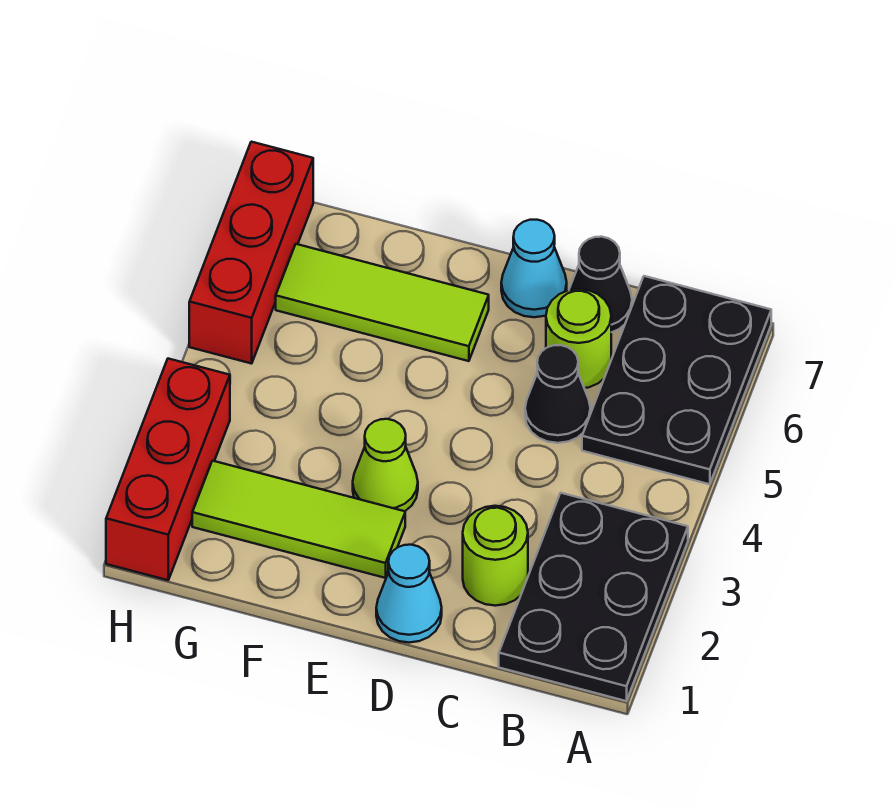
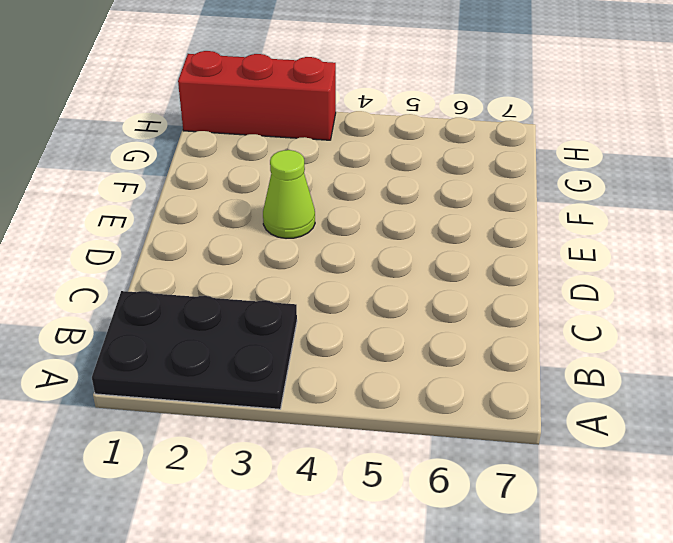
none -> black 2x3 plate [582,276,771,484]
none -> lime 1x1 round brick [463,506,528,606]
none -> black 1x1 cone [525,345,590,443]

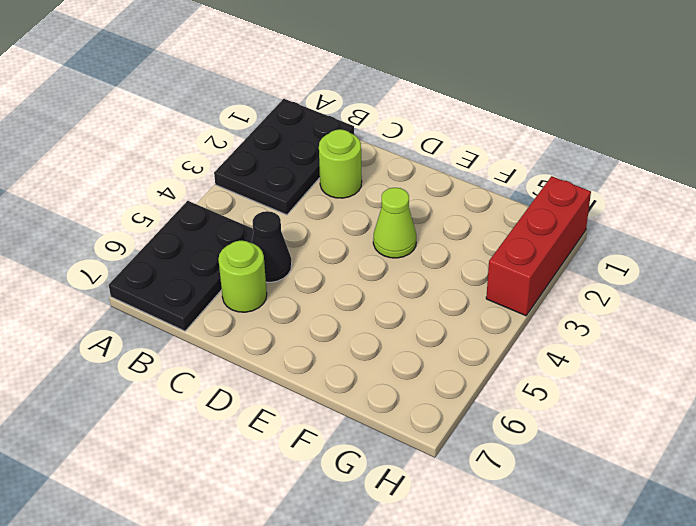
none -> black 1x1 cone [569,237,632,332]
none -> cyan 1x1 cone [376,545,442,643]
none -> cyan 1x1 cone [501,220,567,317]

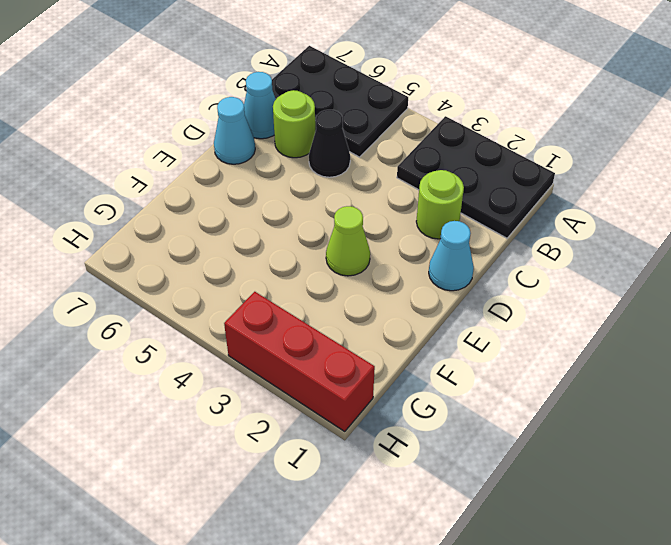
cyan 1x1 cone [244,72,276,139] -> black 1x1 cone [569,237,632,332]
none -> lime 1x3 tile [192,461,405,578]
none -> lime 1x3 tile [276,244,489,361]
none -> red 1x3 brick [189,142,313,364]

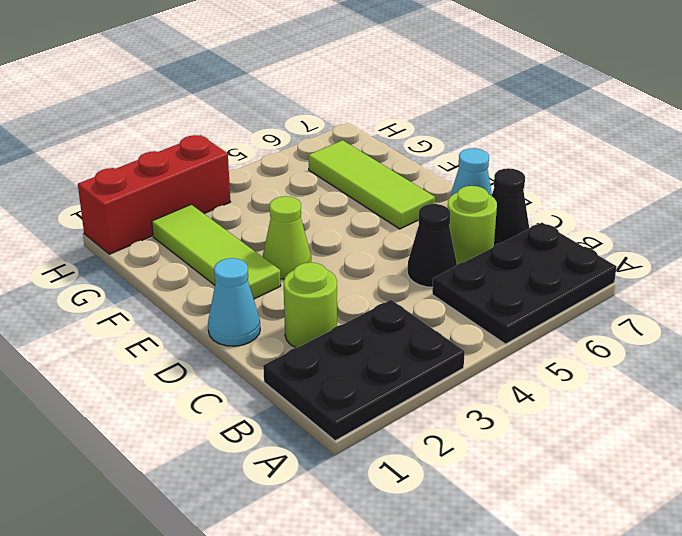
none -> red 1x3 brick [189,142,313,364]

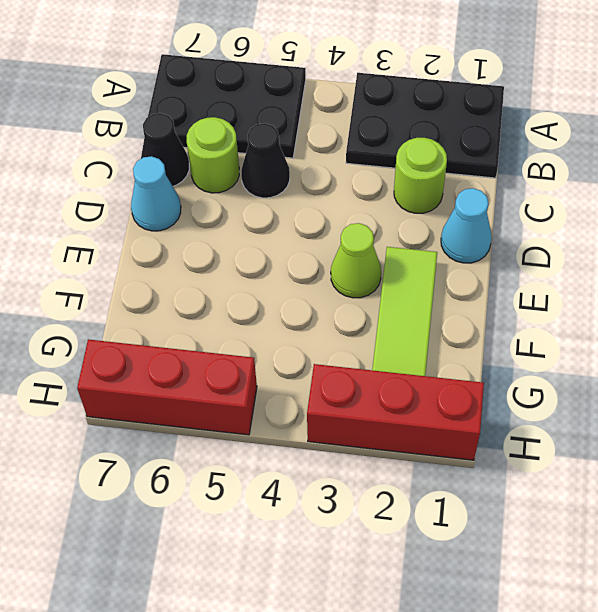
none -> lime 1x3 tile [276,244,489,361]

